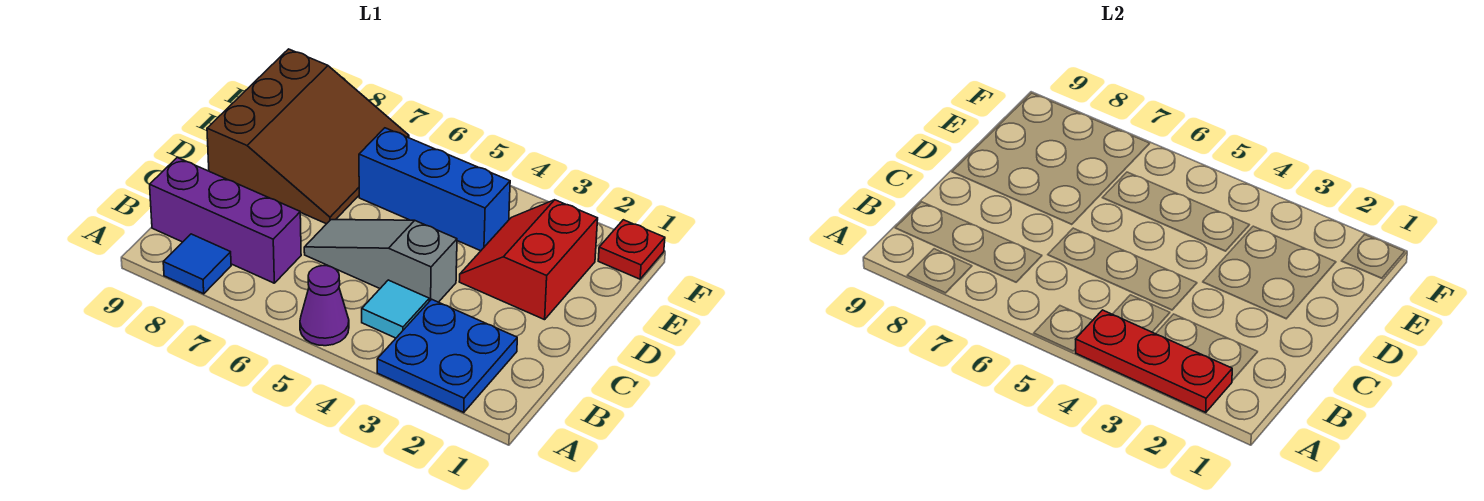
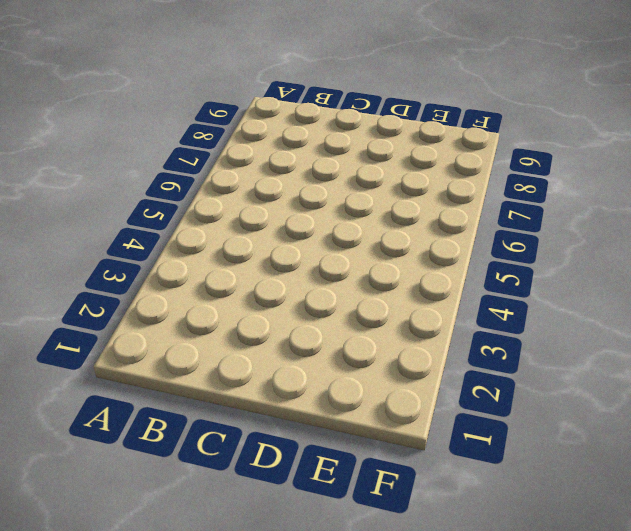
none -> blue 2x2 plate [377,299,517,412]
none -> purple 1x1 cone [300,266,349,346]

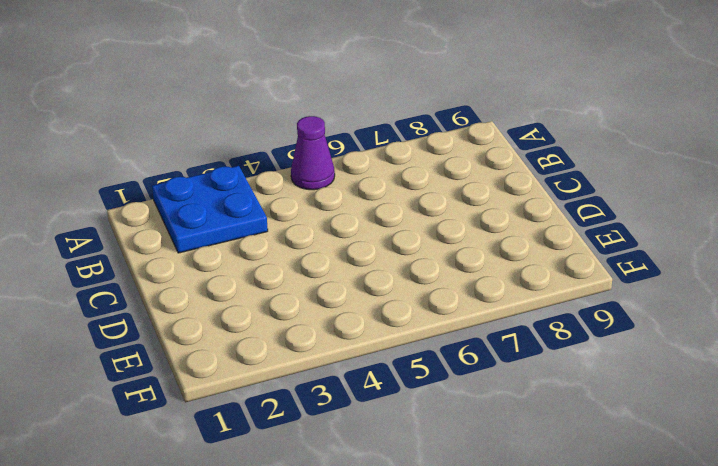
none -> blue 1x1 tile [163,234,231,294]
none -> cyan 1x1 tile [362,280,429,338]

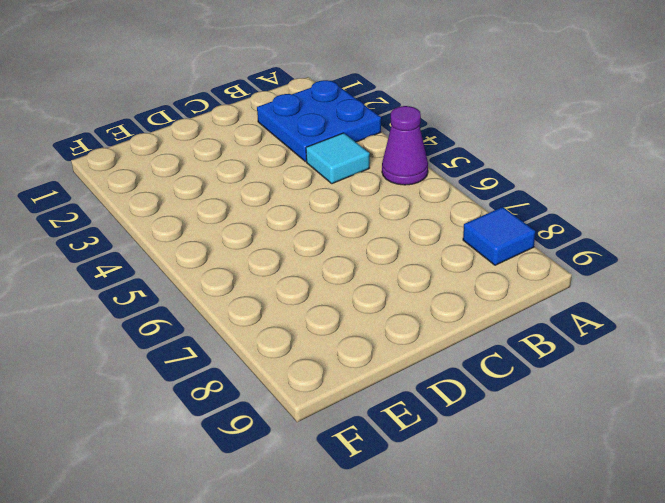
none -> purple 1x3 brick [150,158,301,283]
none -> grey 1x3 slope [304,220,457,302]

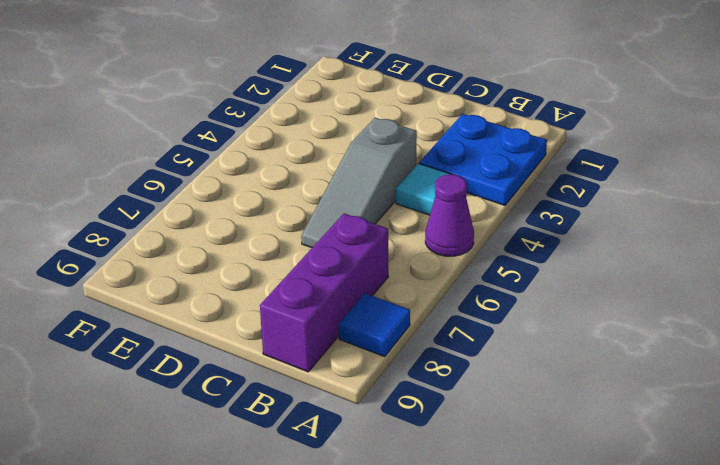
none -> red 2x2 slope [459,200,598,320]
none -> brown 3x3 slope [207,49,409,224]

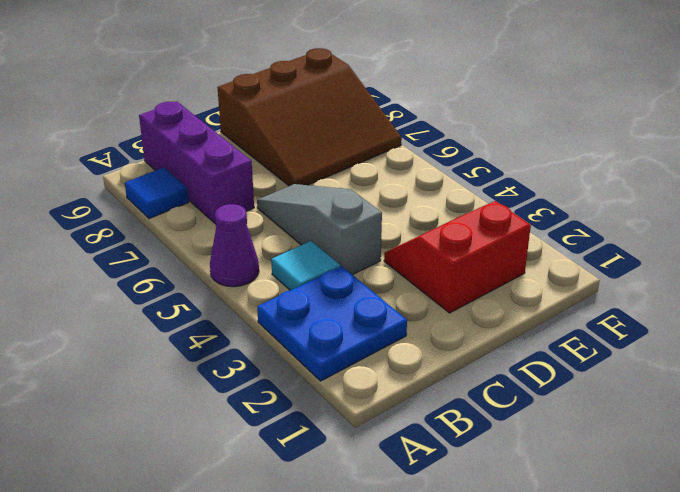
none -> blue 1x3 brick [359,128,510,251]
none -> red 1x1 plate [598,220,665,279]

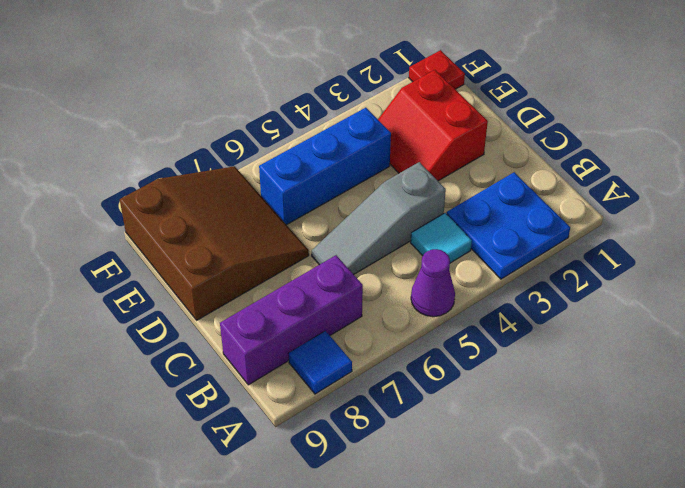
none -> red 1x3 plate [1076,310,1232,412]

